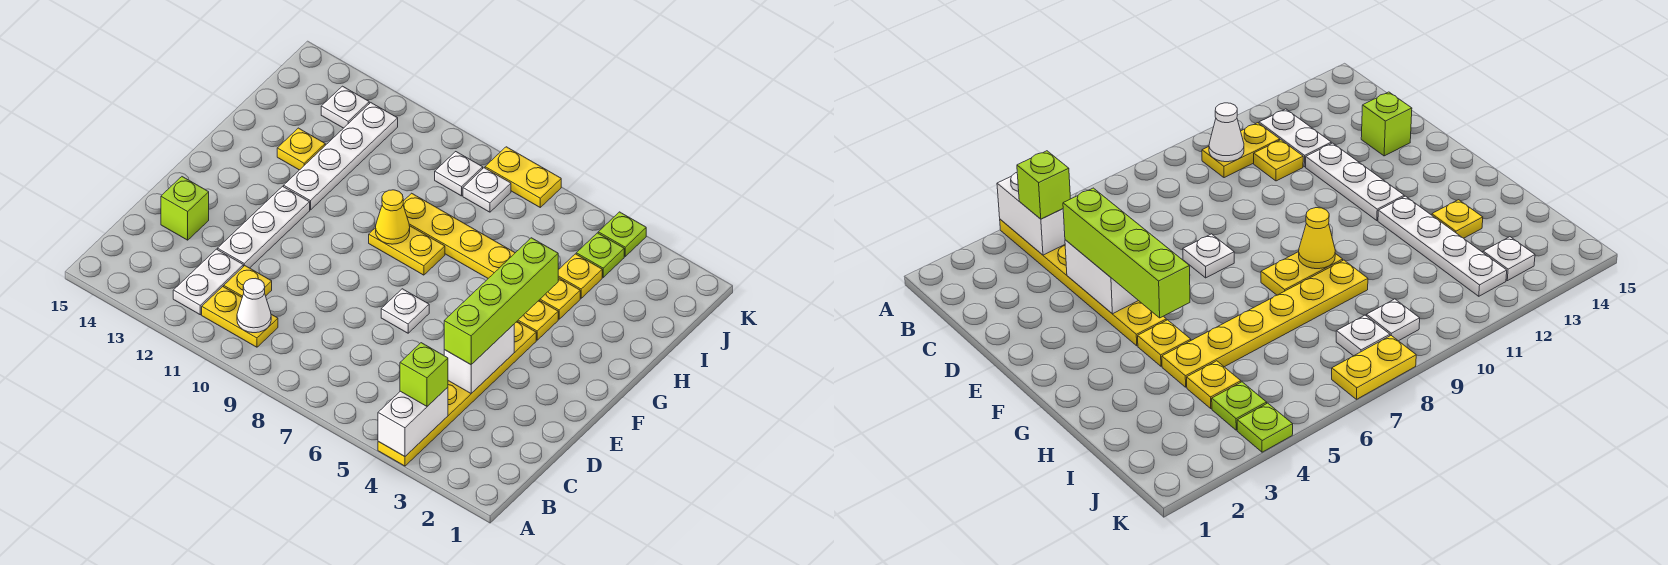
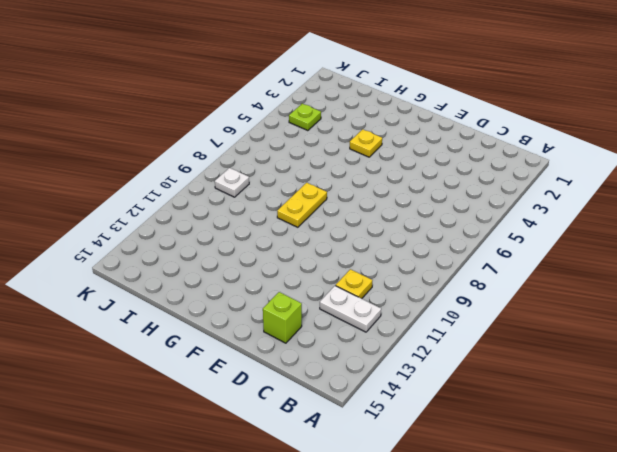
none -> yellow 1x6 plate [378,321,536,466]
none -> yellow 1x2 plate [202,287,278,347]
none -> white 1x3 plate [218,186,310,268]

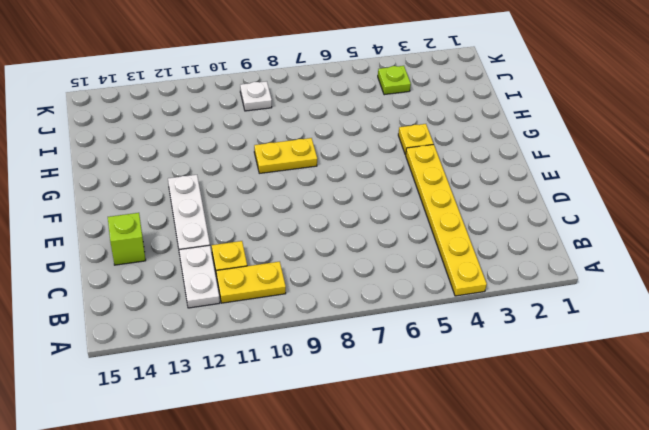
none -> white 1x1 plate [381,289,429,333]
none -> white 1x4 plate [284,103,398,210]
none -> yellow 1x6 plate [403,193,580,319]

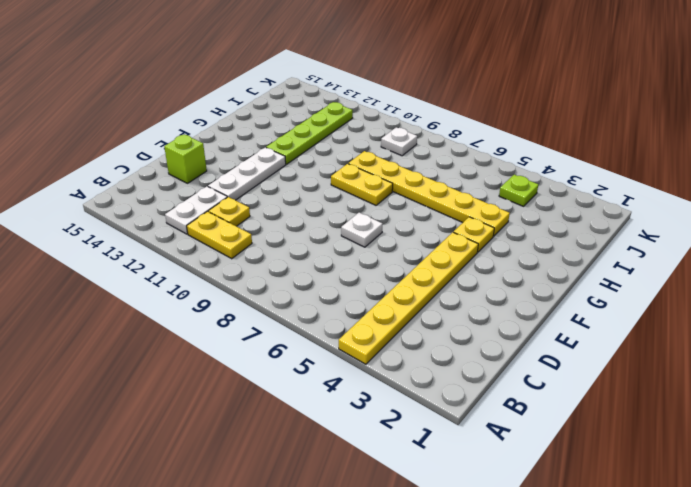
lime 1x4 plate [266,102,353,164] -> white 1x4 plate [284,103,398,210]
none -> yellow 1x1 plate [277,128,325,170]
none -> yellow 1x1 plate [558,254,602,298]
none -> white 1x1 plate [463,168,511,212]

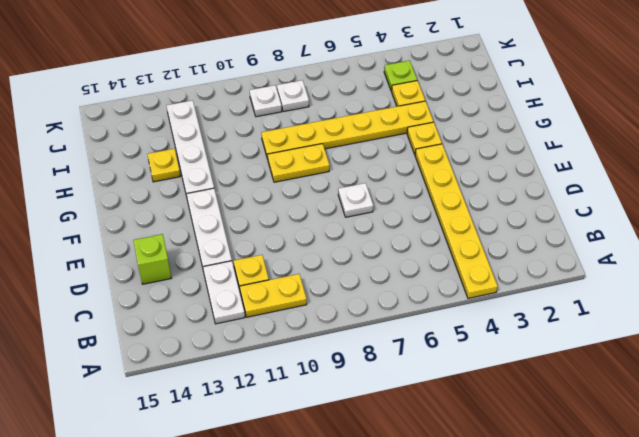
none -> white 1x1 plate [321,86,369,128]
none -> lime 1x1 plate [598,212,646,256]
none -> yellow 1x2 plate [485,147,561,207]

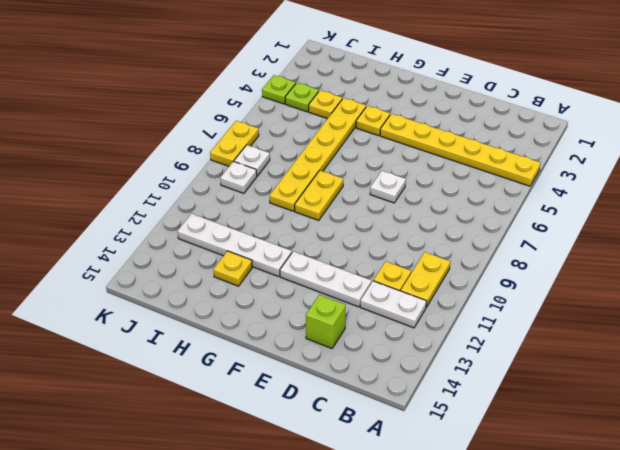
none -> white 1x1 plate [321,86,369,128]
none -> white 1x2 brick [378,387,448,456]
none -> white 1x1 cone [237,278,271,333]

